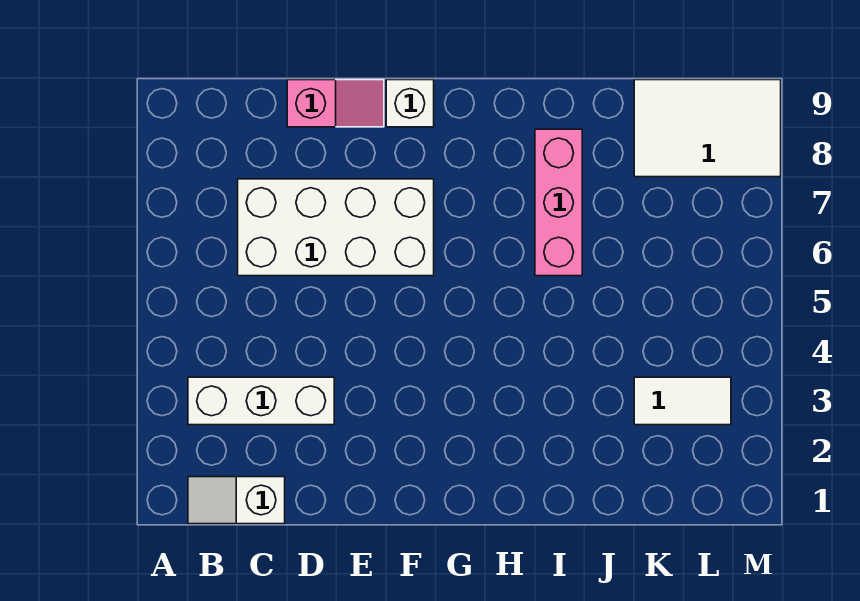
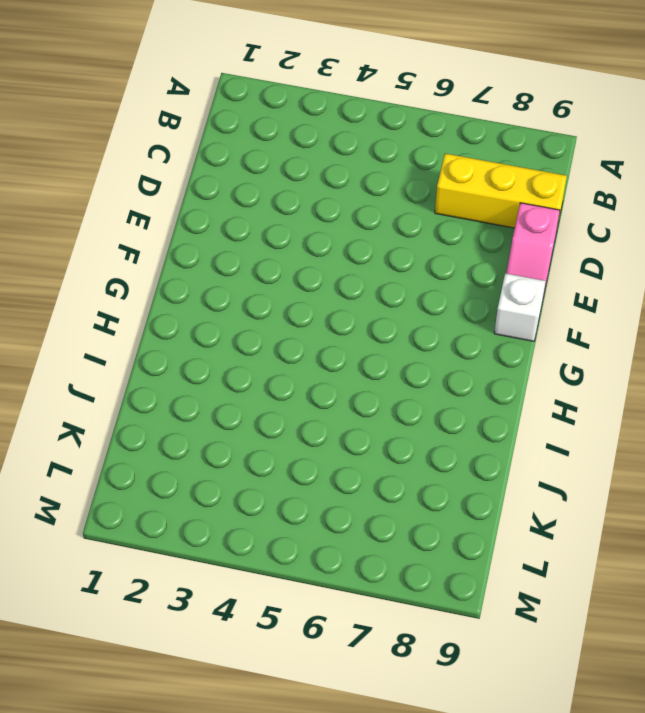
yellow 1x3 brick [435,154,567,228] -> white 2x4 brick [238,179,434,276]
none -> white 1x2 slope [188,477,285,524]
none -> white 1x3 brick [188,377,334,425]

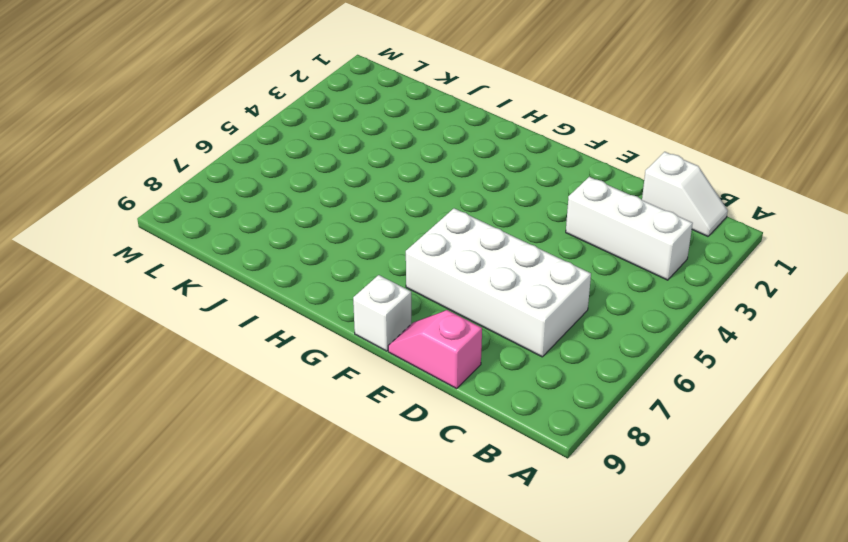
none -> pink 1x3 brick [535,129,582,276]
none -> white 1x2 tile [634,377,731,425]

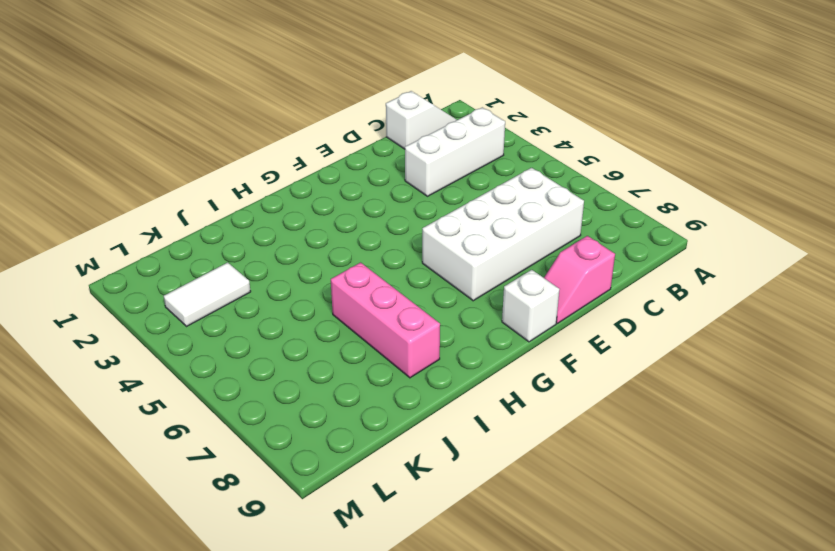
none -> white 2x3 tile [634,80,781,177]

